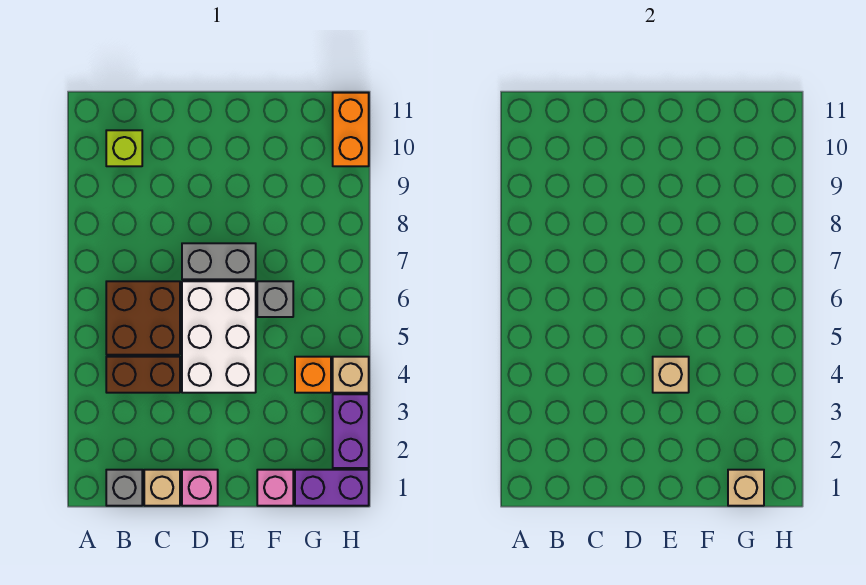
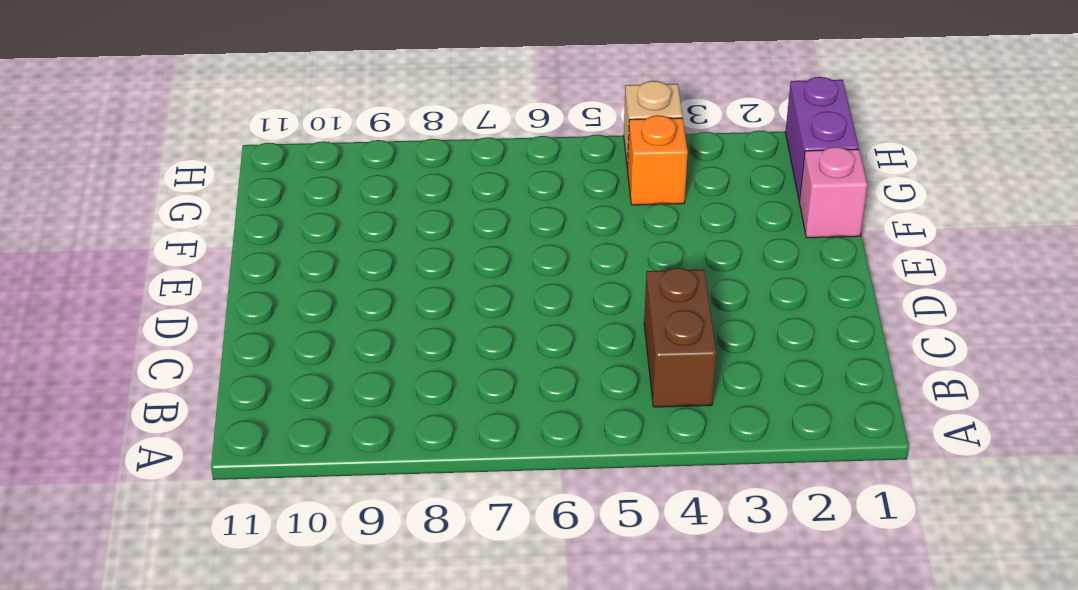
none -> grey 1x1 brick [106,470,142,506]
none -> brown 2x2 brick [106,281,180,355]
none -> lime 1x1 brick [106,130,142,166]

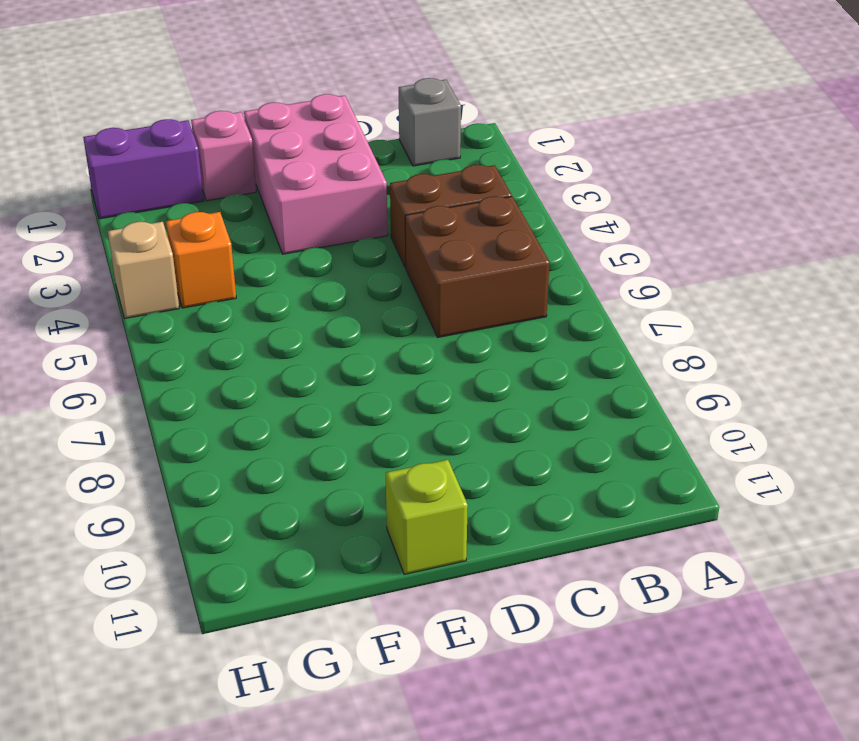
pink 2x3 brick [244,94,388,254] -> pink 1x1 brick [182,470,218,506]
lime 1x1 brick [386,460,468,574] -> lime 1x1 brick moved to [106,130,142,166]
none -> tan 1x1 brick [144,470,180,506]
none -> white 2x3 brick [182,281,256,393]
none -> grey 1x2 brick [182,243,256,279]

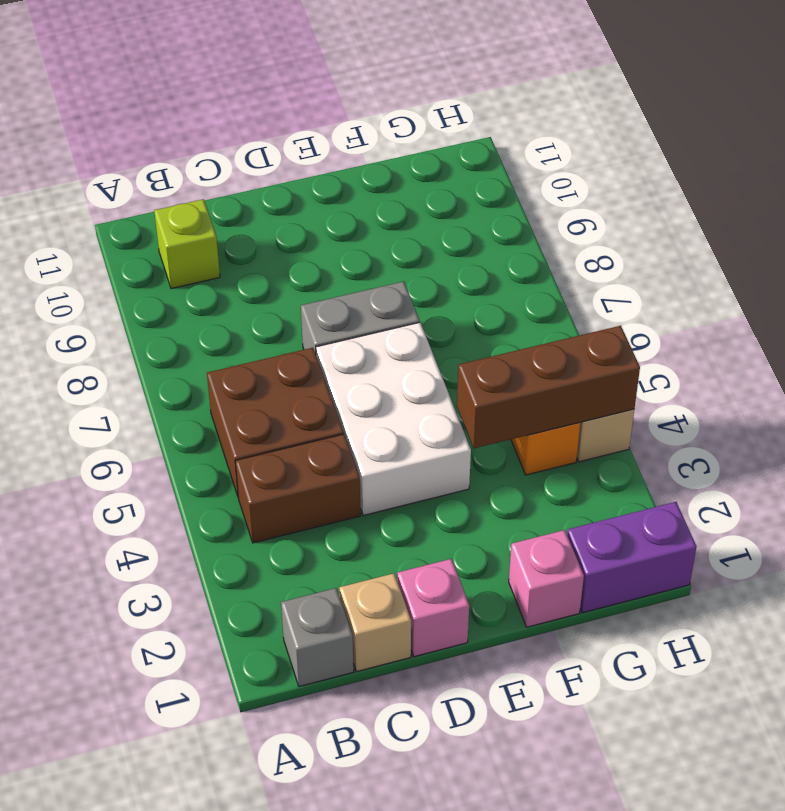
brown 1x3 brick [457,326,640,448] -> none
none -> grey 1x1 brick [257,281,293,317]
none -> purple 1x2 brick [333,394,369,468]
none -> orange 1x2 brick [333,93,369,166]

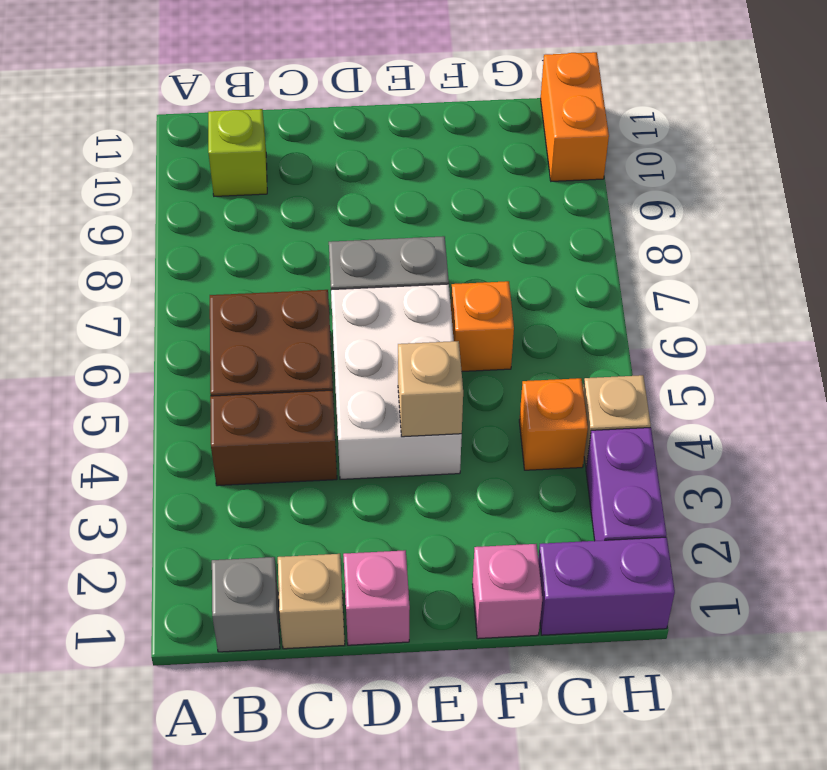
orange 1x1 brick [451,281,514,371] -> grey 1x1 brick [257,281,293,317]
none -> tan 1x1 brick [728,470,764,506]

